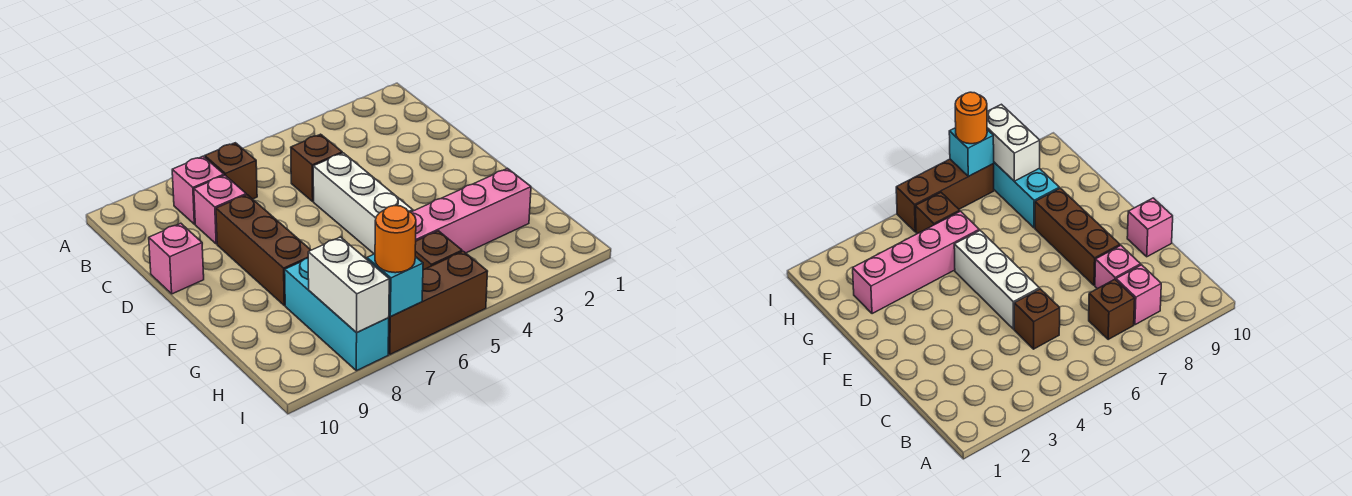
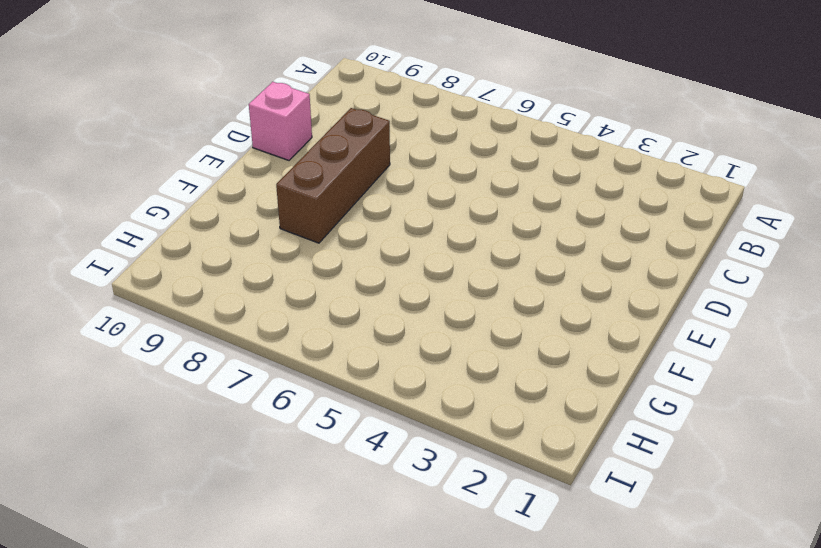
none -> brown 1x1 brick [205,143,257,199]
none -> pink 1x1 brick [172,156,224,224]
none -> brown 1x1 brick [291,134,342,201]

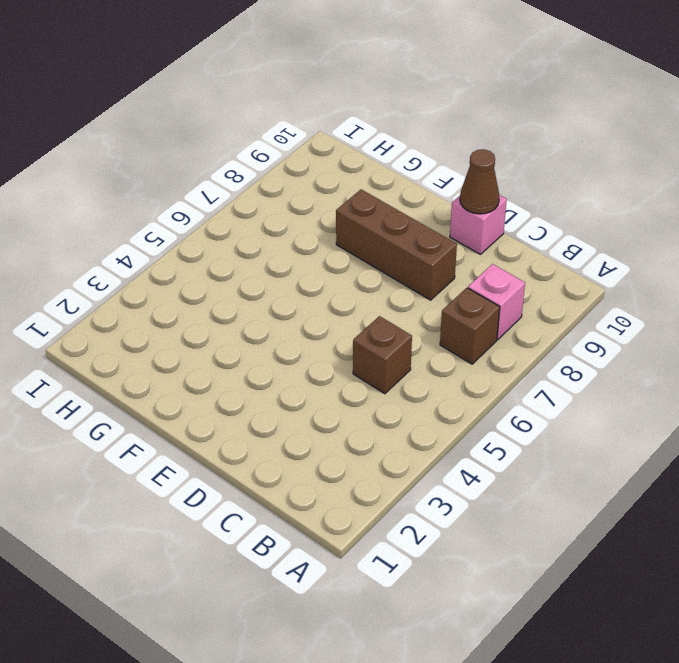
brown 1x1 cone [460,149,499,214] -> none
none -> pink 1x1 brick [194,175,246,244]
none -> white 1x3 brick [313,153,413,254]
none -> pink 1x4 brick [411,168,531,253]

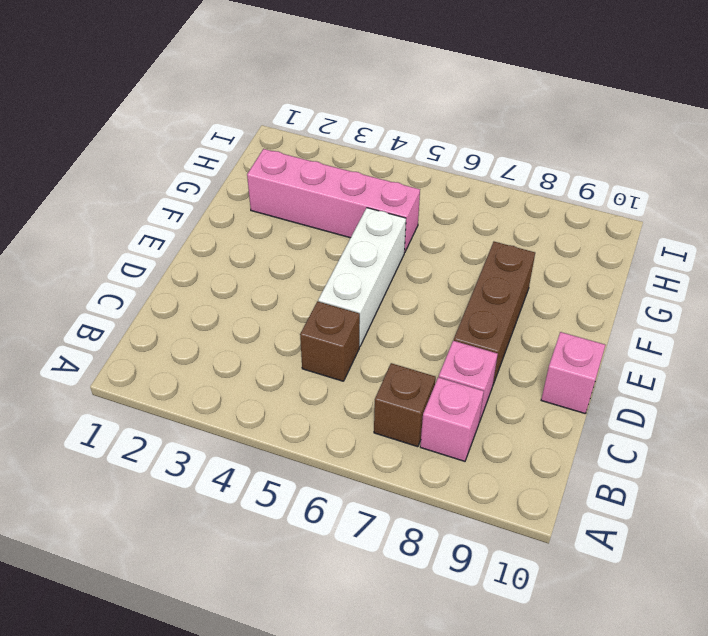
none -> cyan 1x3 brick [285,258,389,371]
none -> brown 1x1 brick [415,231,462,270]
none -> brown 1x3 brick [388,251,488,354]

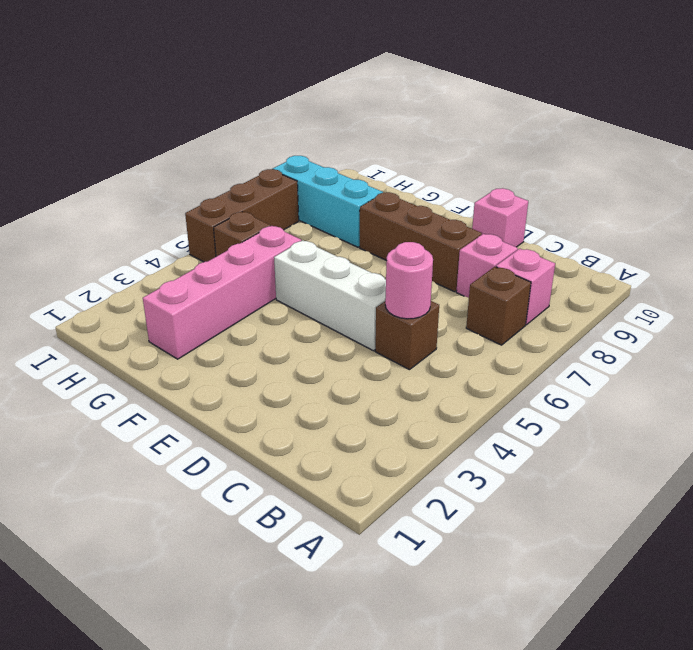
pink 1x1 round brick [385,242,433,319] -> none
none -> white 1x2 brick [308,237,389,333]
none -> cyan 1x1 brick [367,254,423,316]
none -> orange 1x1 round brick [375,206,416,273]

